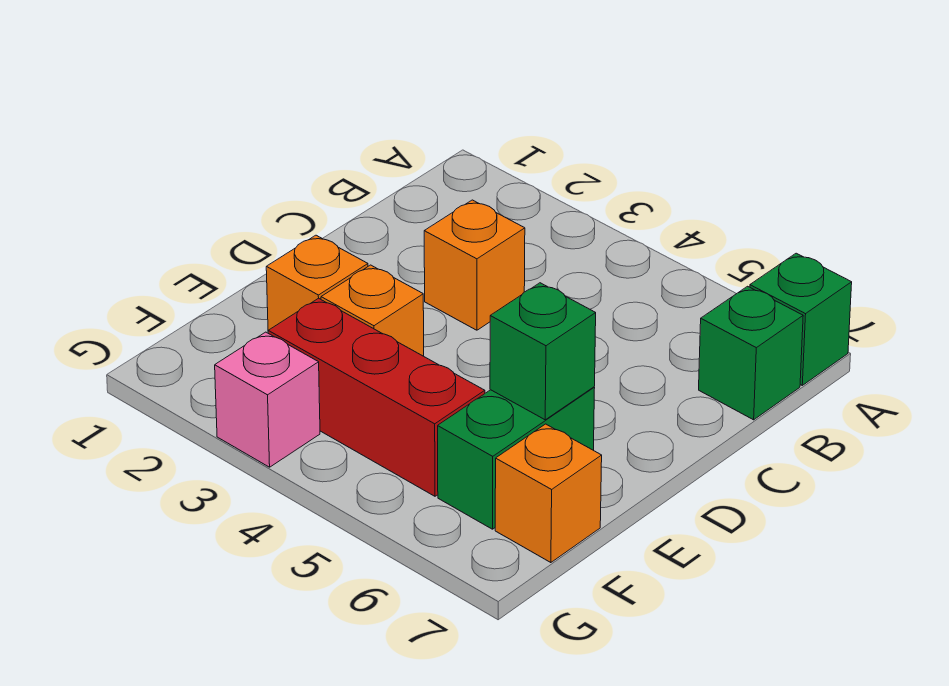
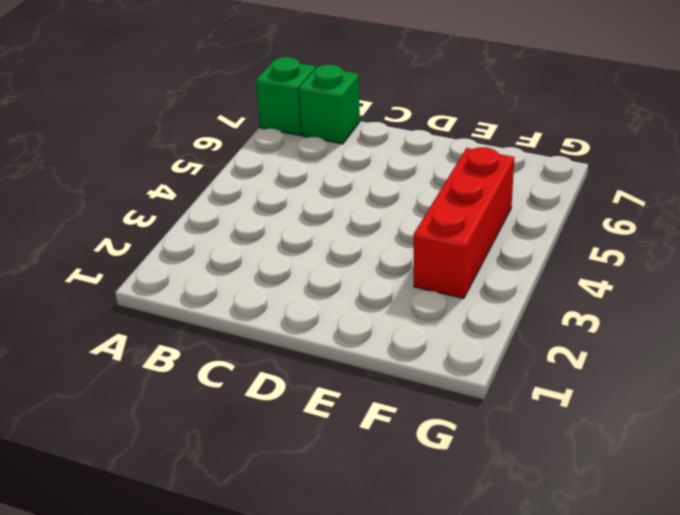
none -> orange 1x1 brick [424,200,525,330]
none -> orange 1x1 brick [266,235,368,331]

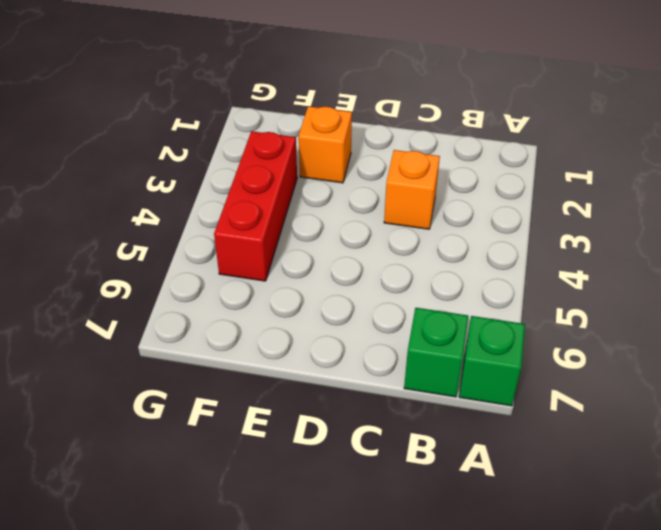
none -> orange 1x1 brick [321,265,424,356]
none -> green 1x2 brick [438,387,595,529]

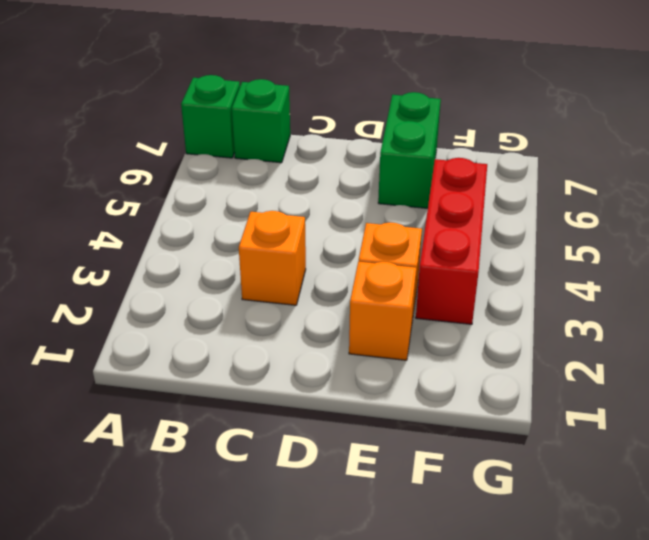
green 1x2 brick [378,92,441,208] -> green 1x2 brick turned to [438,387,595,529]
none -> orange 1x1 brick [495,424,602,563]
none -> pink 1x1 brick [215,332,320,467]

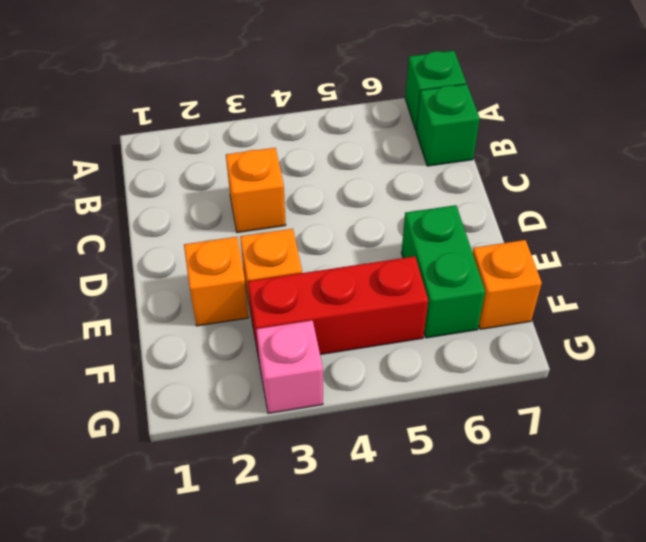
none -> green 1x1 brick [490,283,596,420]

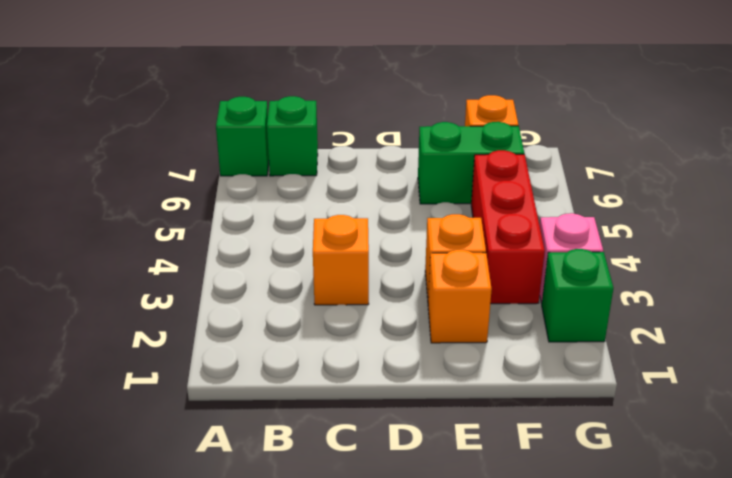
green 1x1 brick [542,249,614,342] -> green 1x1 brick moved to [490,283,596,420]

